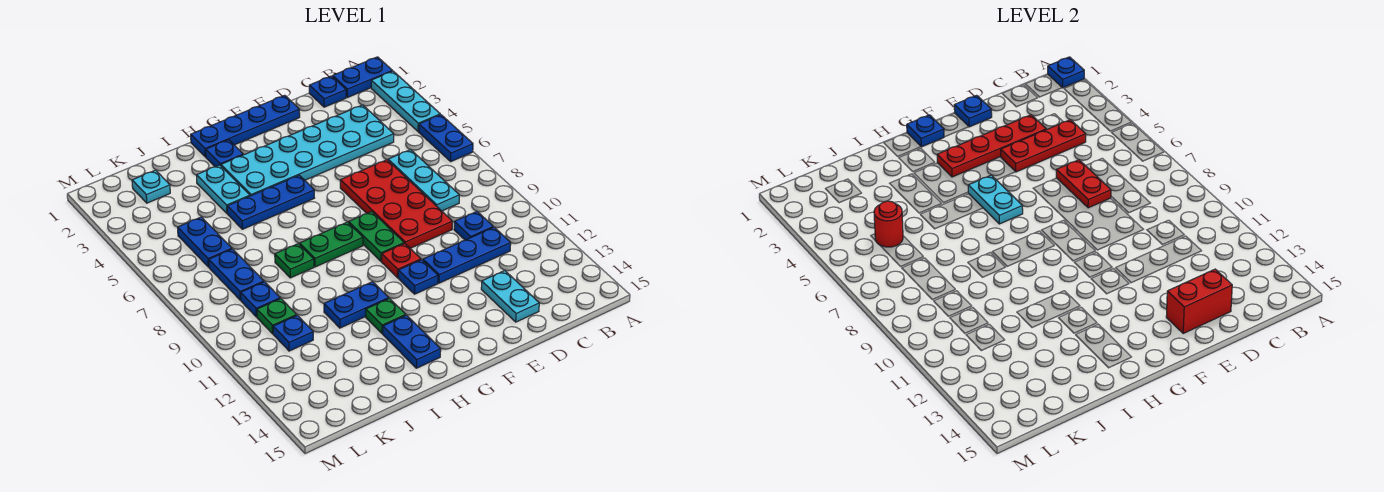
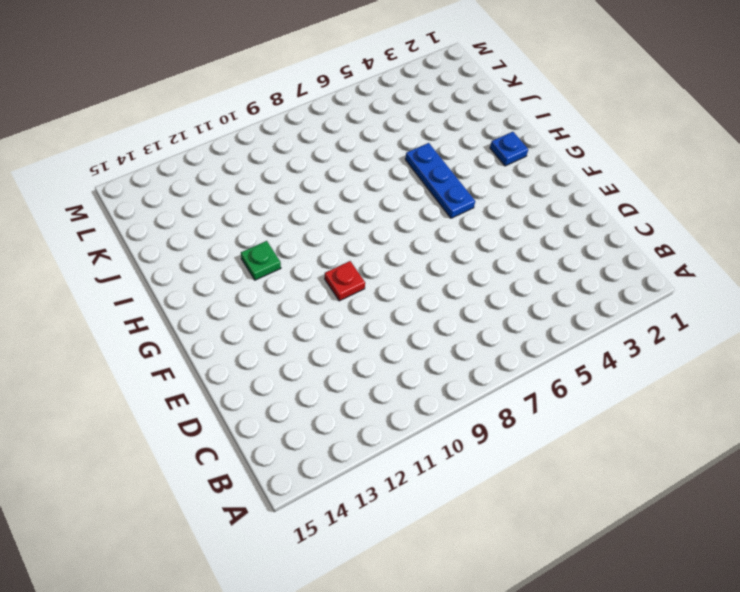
none -> blue 1x2 plate [333,57,392,97]
none -> cyan 1x3 plate [371,71,440,132]
none -> blue 1x2 plate [419,115,473,161]
none -> blue 1x1 plate [309,76,346,107]

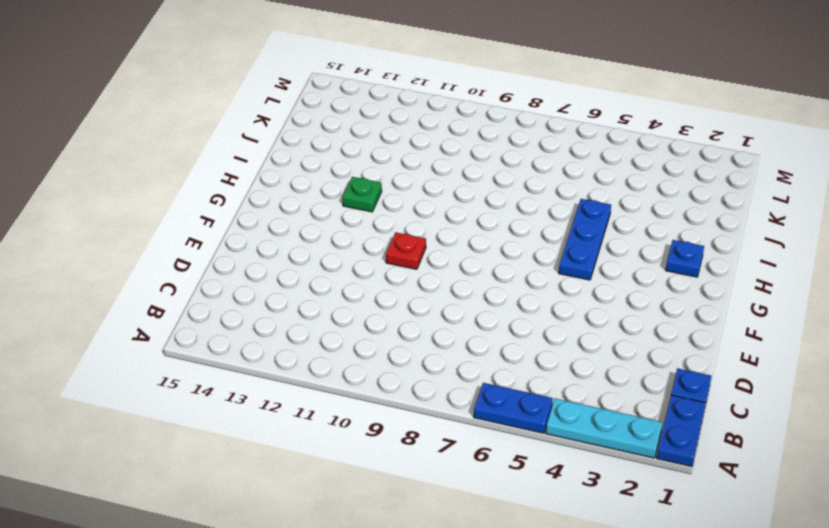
none -> cyan 2x6 plate [221,105,394,196]
none -> cyan 1x3 plate [388,150,459,211]
none -> blue 1x1 plate [454,212,493,240]
none -> blue 1x3 plate [423,227,511,283]

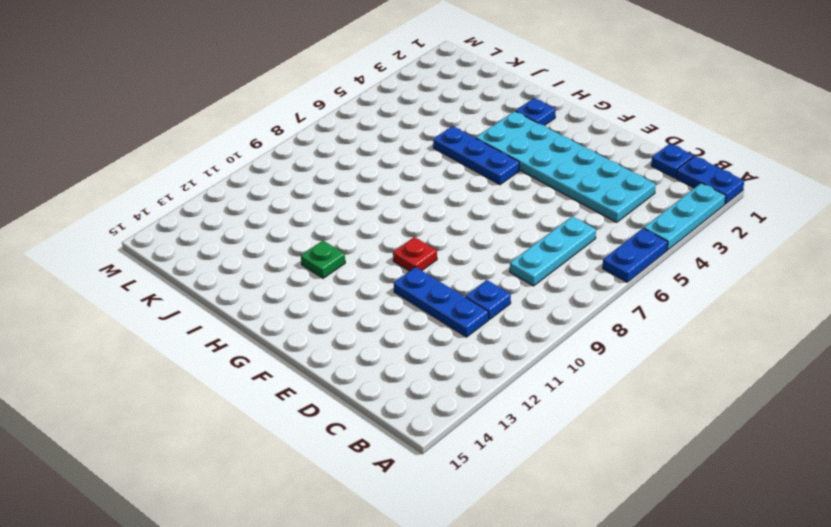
none -> red 2x4 plate [340,160,452,248]
none -> cyan 1x2 plate [481,271,539,322]
none -> blue 1x4 plate [191,95,300,157]
none -> green 1x2 plate [349,212,404,261]

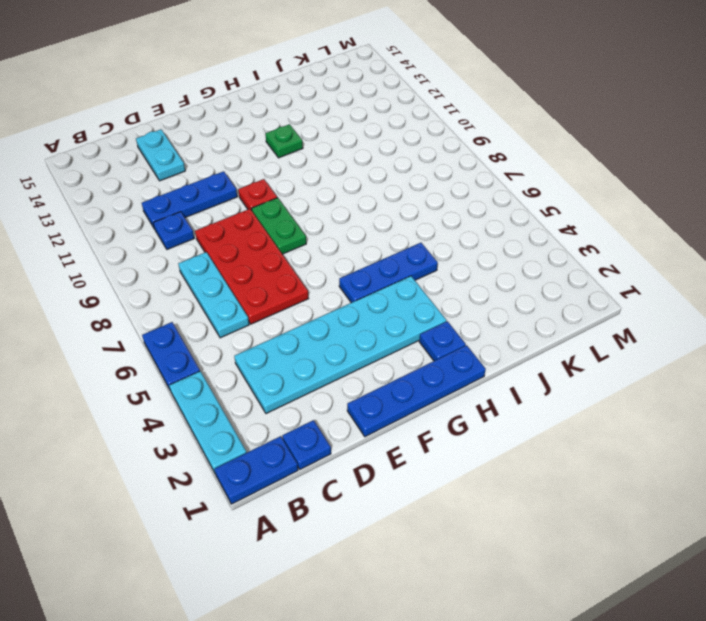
none -> blue 1x1 plate [398,260,438,294]
none -> green 1x2 plate [300,222,363,267]
none -> blue 1x2 plate [324,282,389,328]
none -> blue 1x2 plate [383,315,441,368]

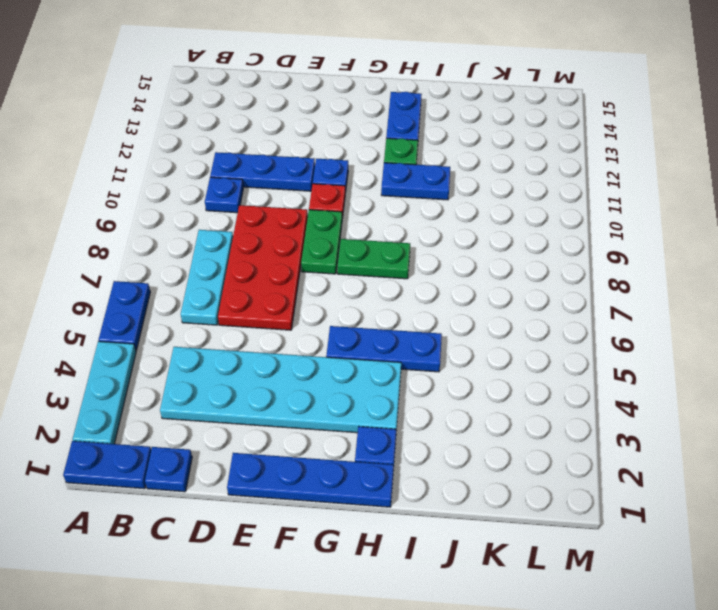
none -> cyan 1x2 plate [481,271,539,322]
none -> cyan 1x2 plate [197,165,250,213]
none -> green 1x1 plate [275,244,314,278]
none -> cyan 1x1 plate [132,170,170,203]

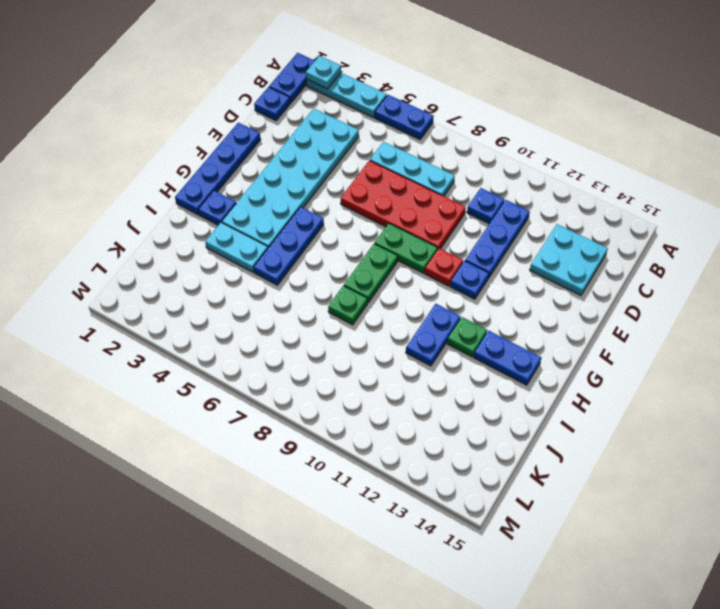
cyan 1x1 plate [306,56,341,89] -> cyan 1x1 plate moved to [132,170,170,203]
cyan 2x2 plate [530,224,608,295] -> cyan 1x2 plate [481,271,539,322]
none -> blue 1x2 plate [178,217,232,267]
none -> blue 1x2 plate [209,249,264,300]
none -> blue 1x1 plate [241,282,280,317]
none -> green 1x1 plate [257,299,297,334]

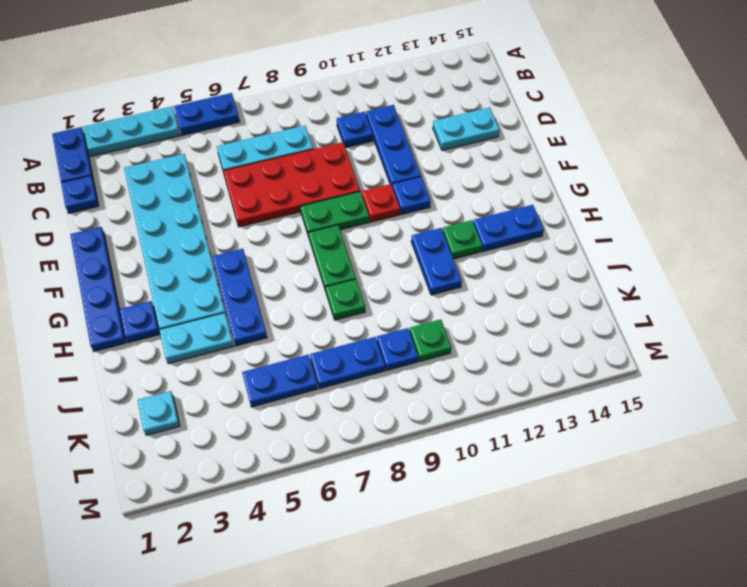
none -> blue 1x1 plate [273,315,313,351]
none -> blue 1x1 plate [1048,57,1084,88]
none -> red 1x3 plate [1001,120,1086,172]
none -> red 1x4 plate [937,115,1047,177]

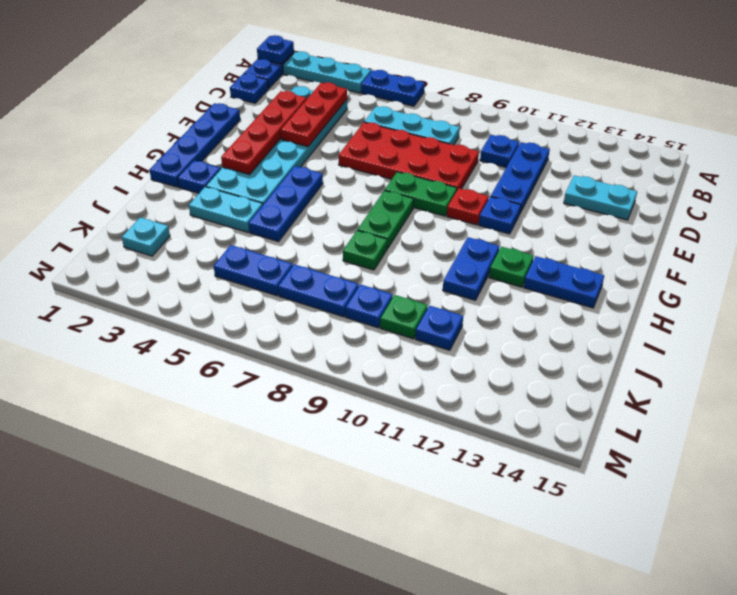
none -> red 1x2 plate [1056,160,1111,208]
none -> red 1x2 brick [1166,269,1232,333]
none -> blue 1x1 plate [954,95,992,127]
none -> blue 1x1 plate [907,115,944,147]

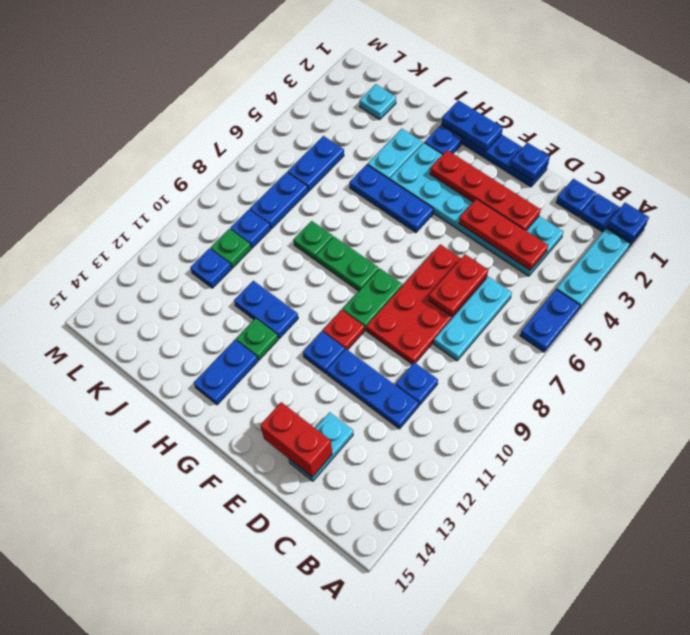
blue 1x2 plate [442,100,503,151] -> blue 1x1 plate [907,115,944,147]
none -> cyan 1x2 plate [968,175,1023,224]
none -> red 1x1 round brick [874,201,903,247]

